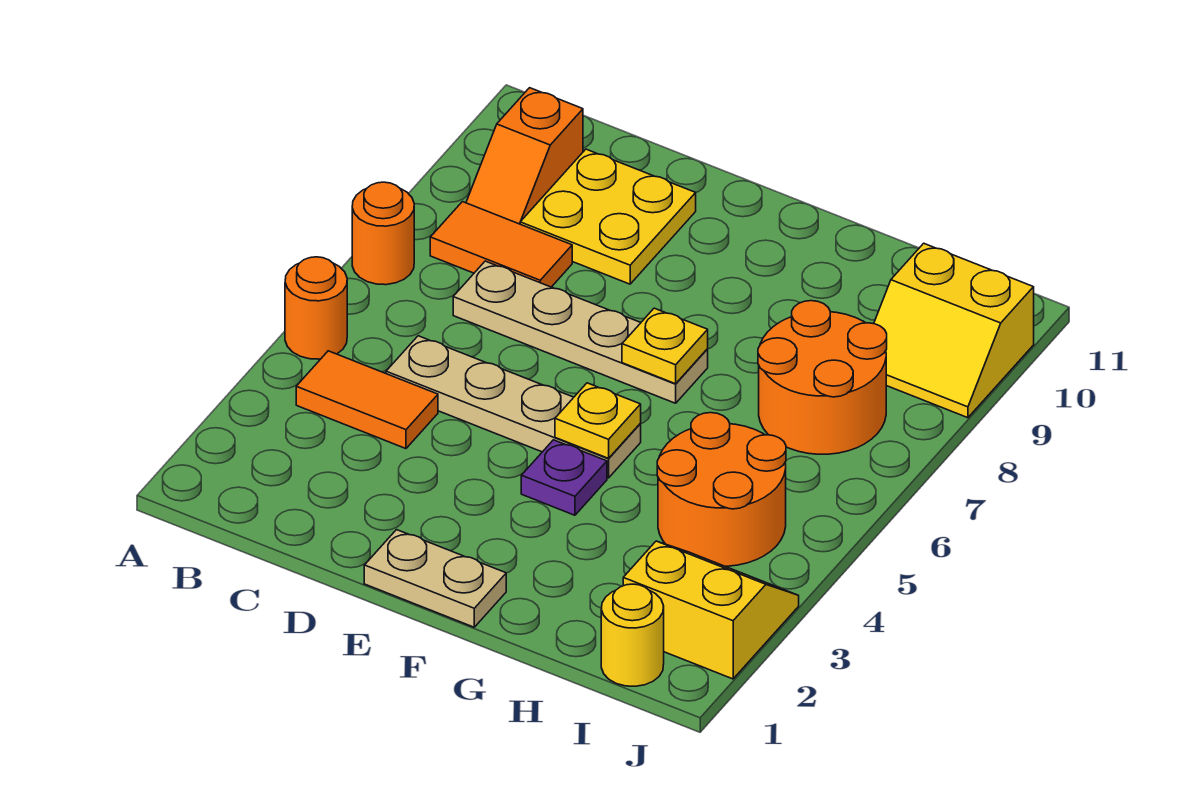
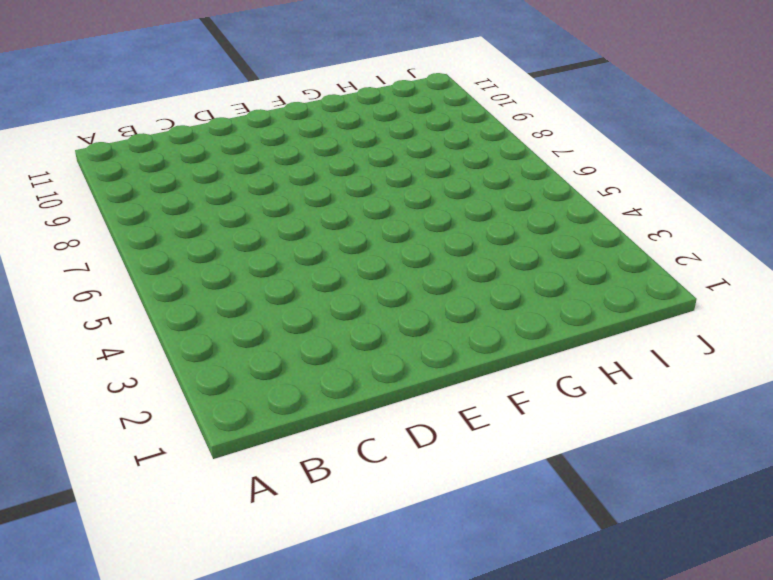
none -> orange 1x1 round brick [285,257,347,359]
none -> orange 1x1 round brick [352,182,414,285]
none -> orange 1x2 tile [296,351,438,449]

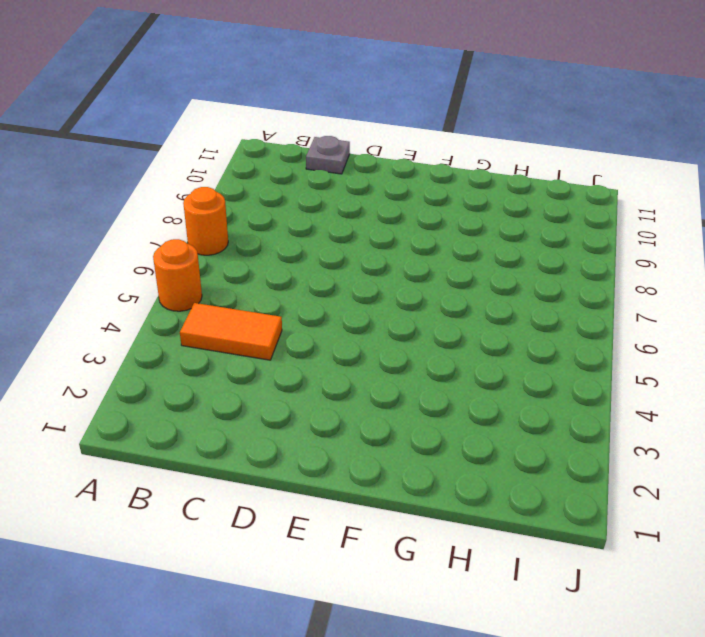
grey 1x1 plate [306,136,350,174] -> none
none -> orange 1x2 tile [430,202,572,287]
none -> orange 1x2 slope [466,88,583,224]
none -> tan 1x4 plate [386,336,641,478]

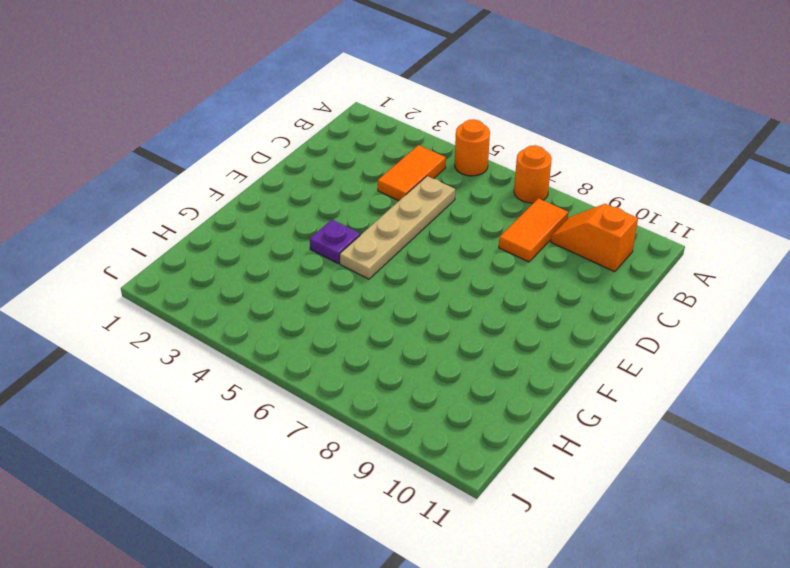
none -> tan 1x4 plate [453,261,708,403]
none -> yellow 2x2 plate [520,149,696,284]
none -> tan 1x2 plate [364,530,506,627]

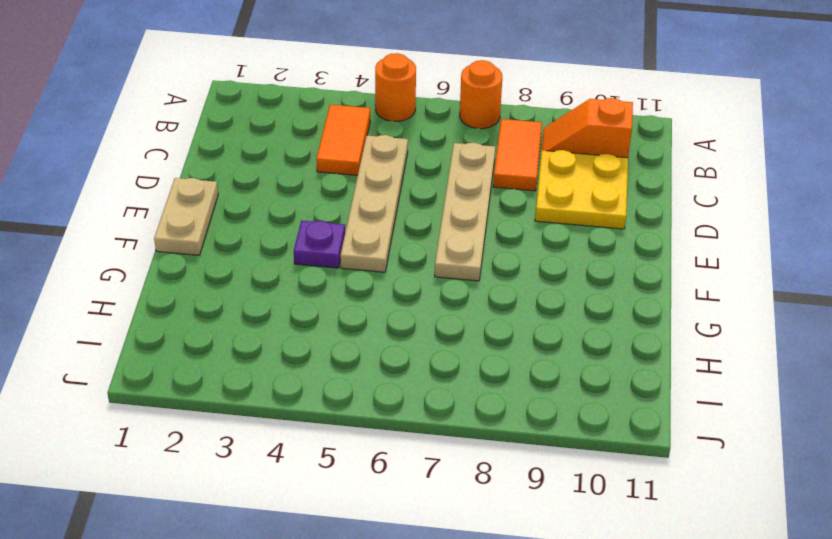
none -> orange 2x2 round brick [657,413,786,566]
none -> orange 2x2 round brick [758,301,887,454]
none -> yellow 1x1 round brick [601,584,664,686]

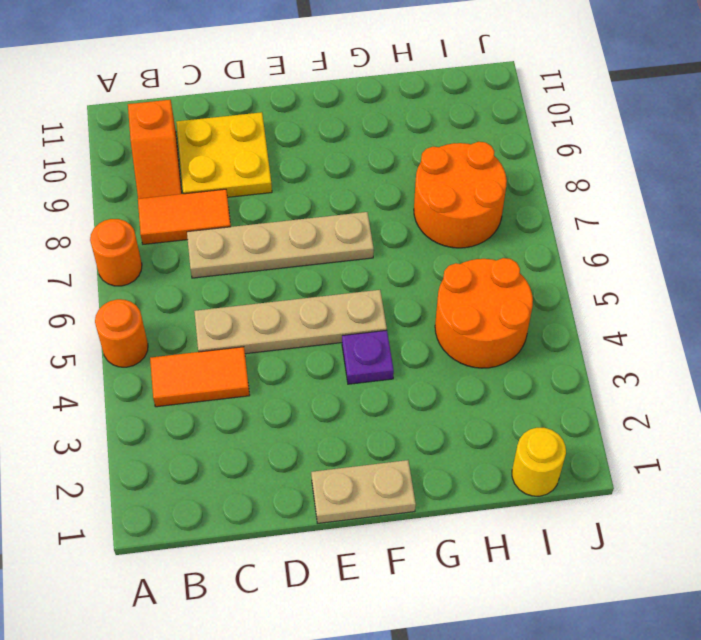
none -> yellow 2x2 slope [623,541,799,679]
none -> yellow 2x2 slope [874,243,1034,418]
none -> yellow 1x1 plate [555,383,641,458]

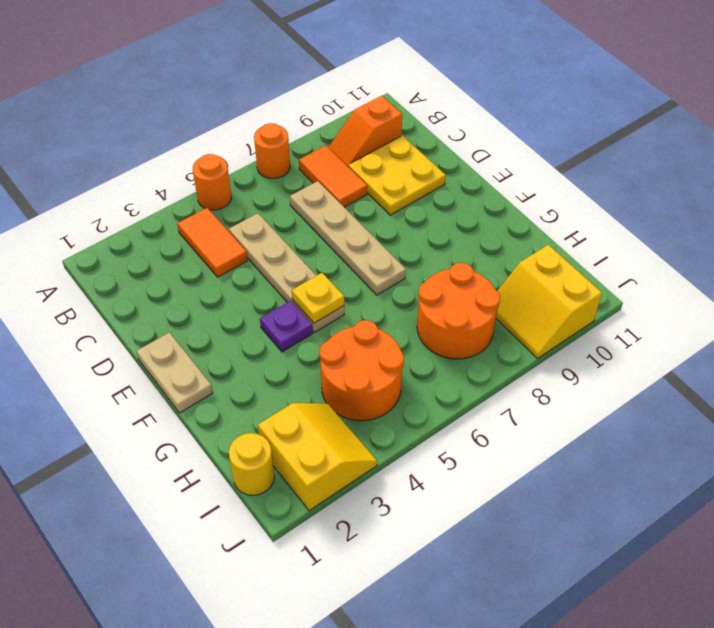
none -> yellow 1x1 plate [622,308,708,384]

